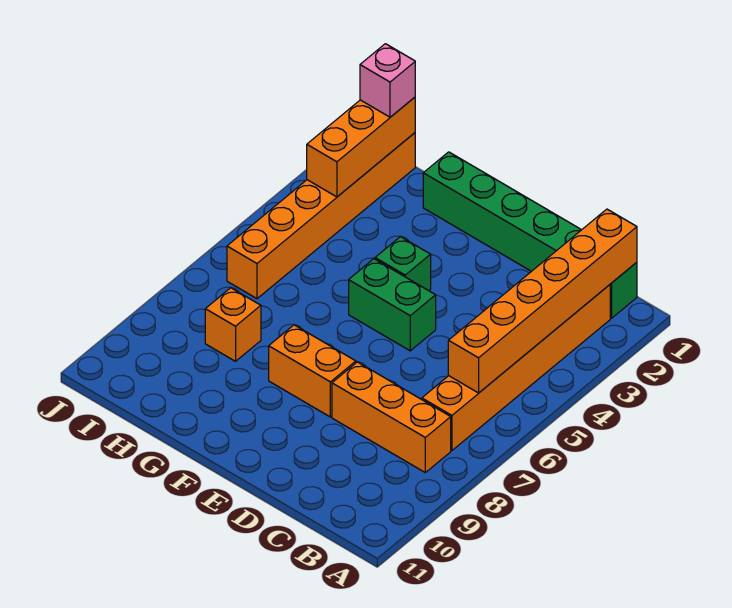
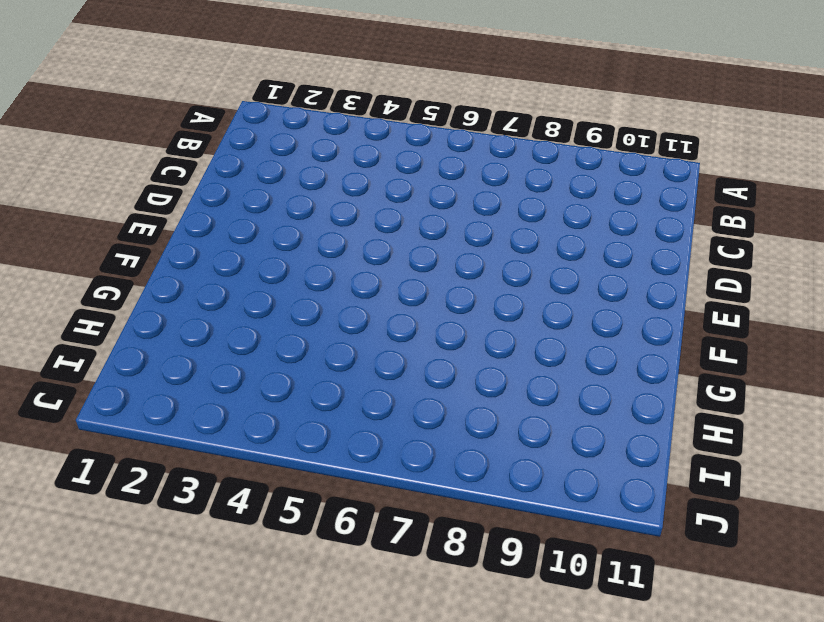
none -> green 1x6 brick [423,152,637,318]
none -> orange 1x6 brick [422,285,610,450]

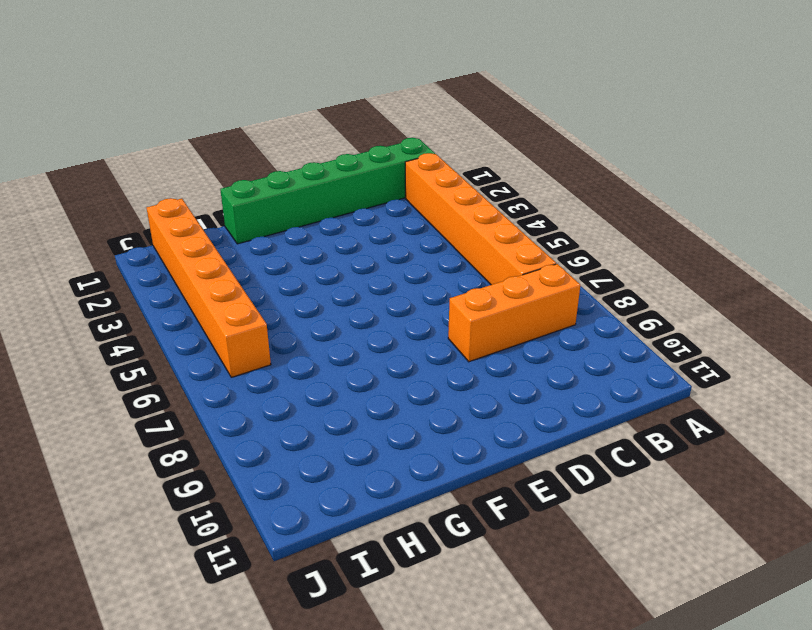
none -> green 1x2 brick [349,259,436,351]
none -> orange 1x2 brick [269,325,356,417]

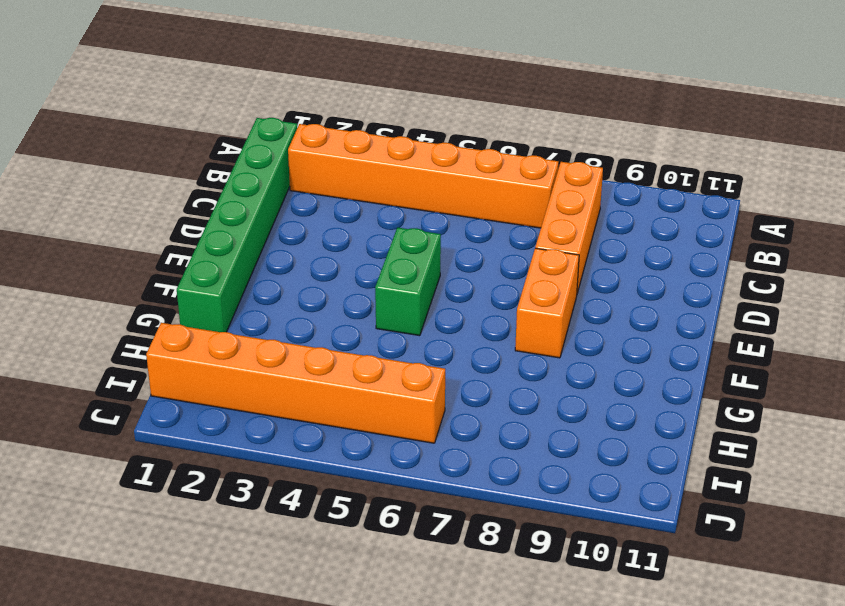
none -> green 1x1 brick [375,237,431,291]
none -> orange 1x1 brick [205,288,261,361]

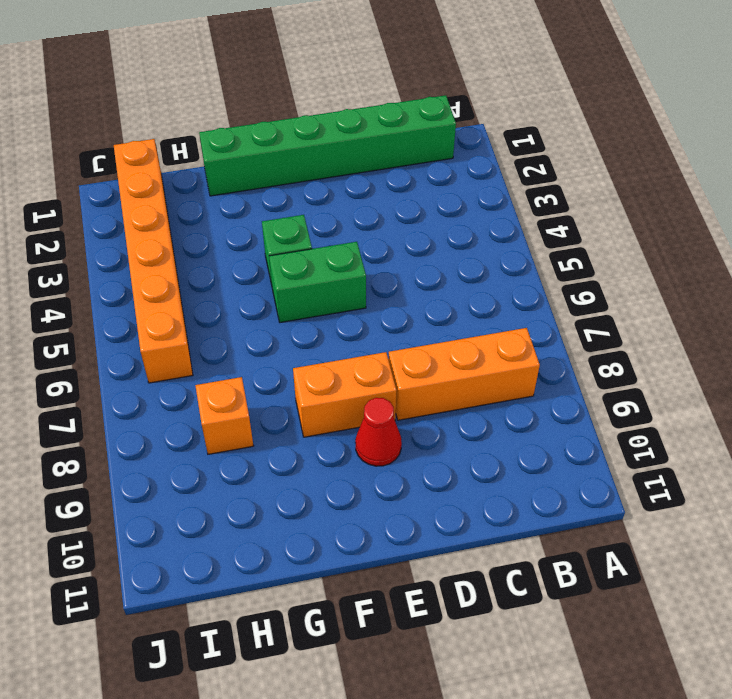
red 1x1 cone [355,398,402,466] -> none
none -> orange 1x6 brick [422,285,610,450]
none -> orange 1x6 brick [448,209,637,393]

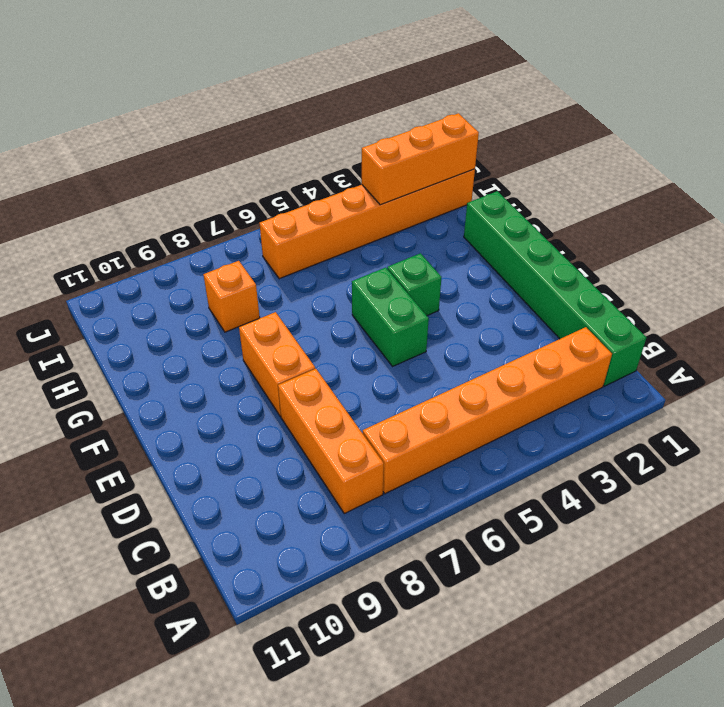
none -> orange 1x6 brick [448,209,637,393]
none -> pink 1x1 brick [360,44,415,117]

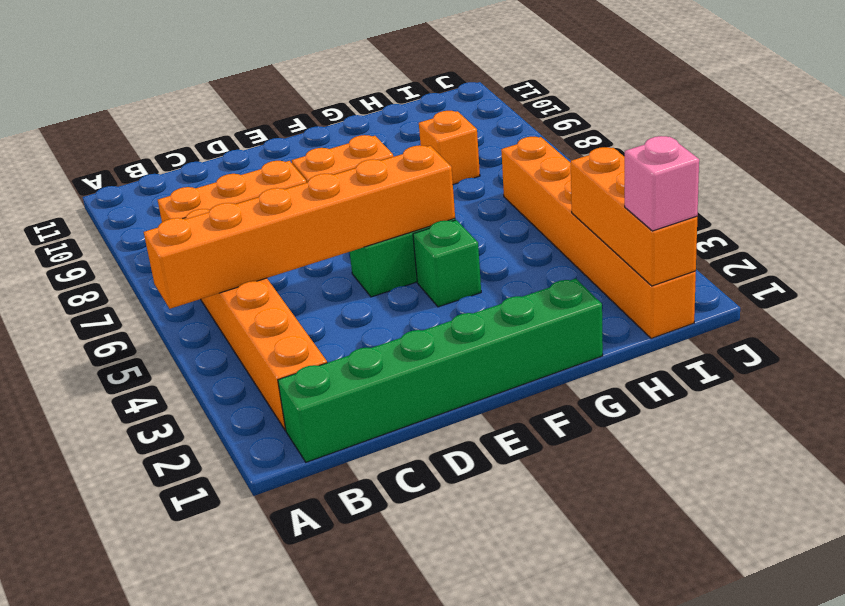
orange 1x6 brick [144,145,455,309] -> orange 1x6 brick turned to [448,209,637,393]

